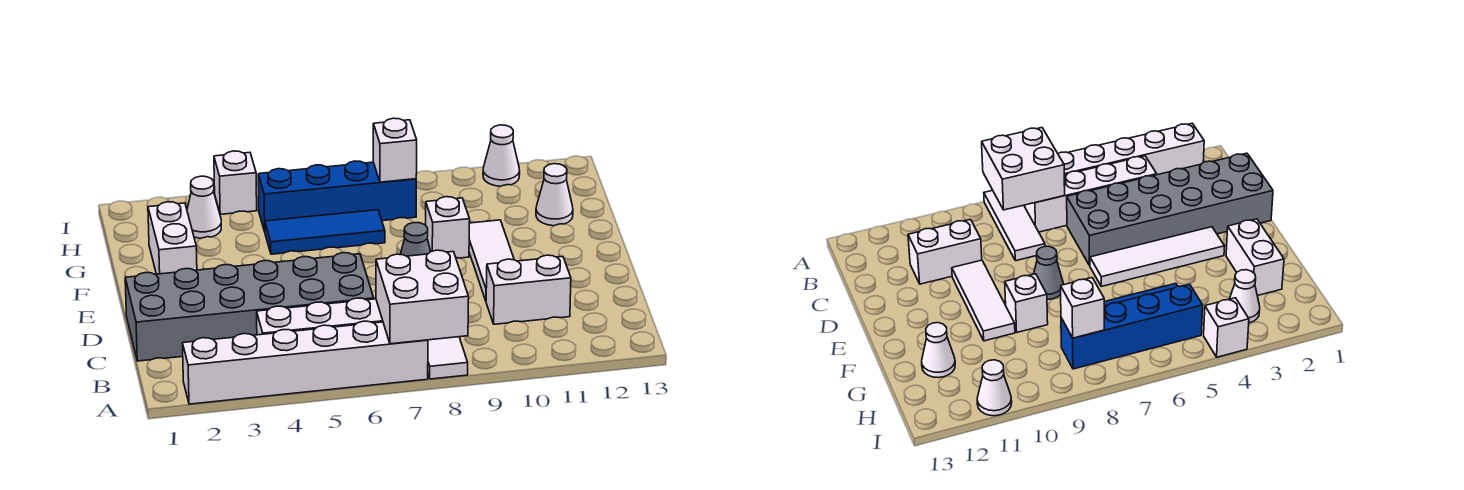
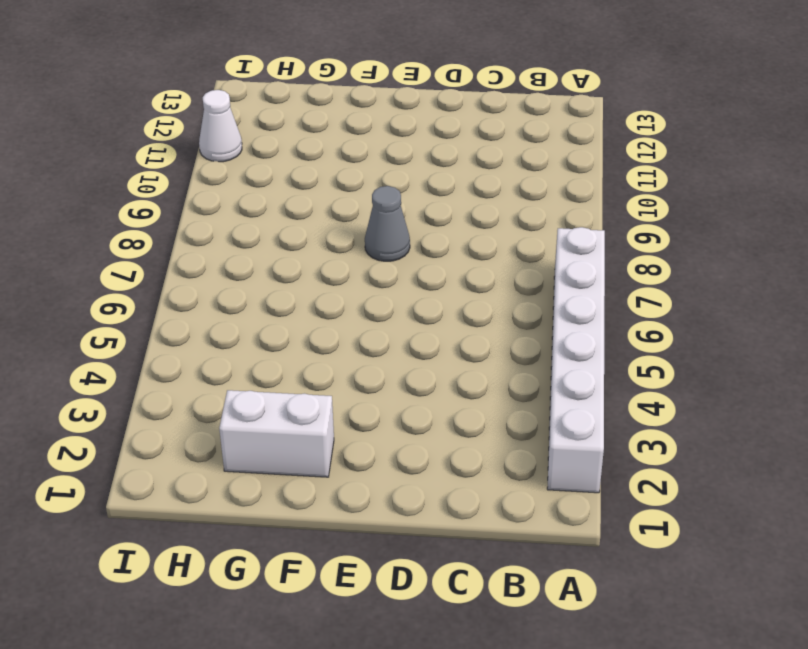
none -> white 1x3 tile [428,337,468,379]
none -> white 1x4 brick [257,298,383,335]
none -> grey 2x6 brick [125,253,374,361]

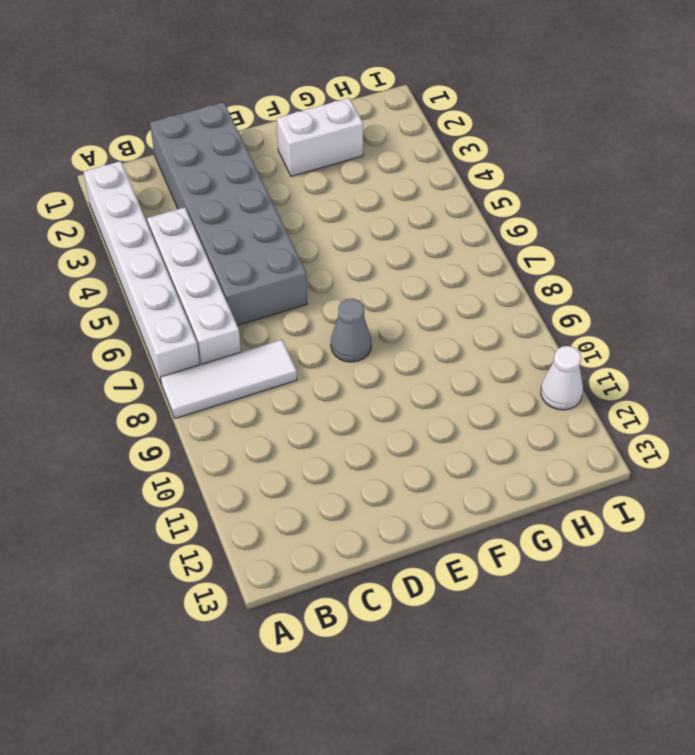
none -> white 1x2 brick [486,255,571,324]
none -> white 1x3 tile [469,220,514,301]
none -> white 1x4 tile [1090,227,1225,286]

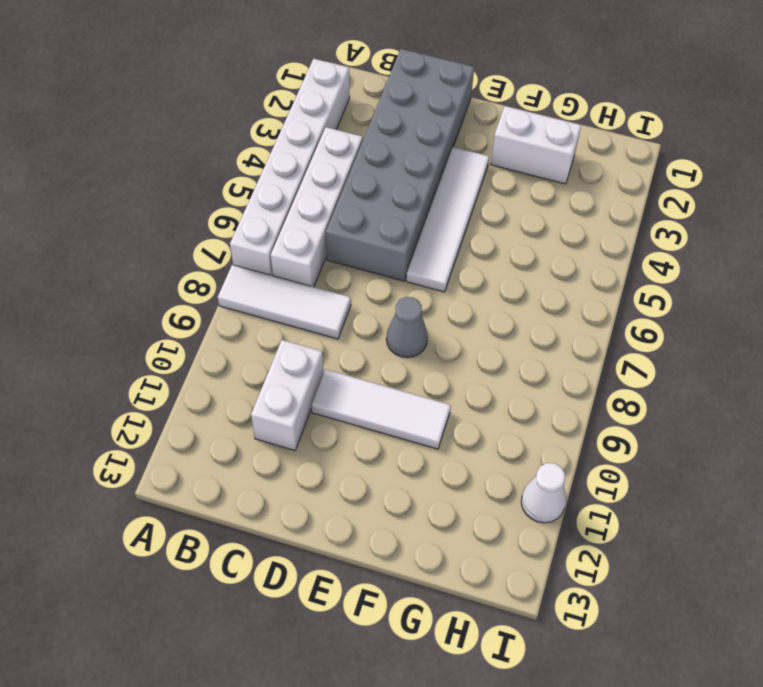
none -> white 1x1 brick [426,197,470,258]
none -> blue 1x3 tile [265,210,385,254]
none -> white 1x1 cone [536,164,573,226]

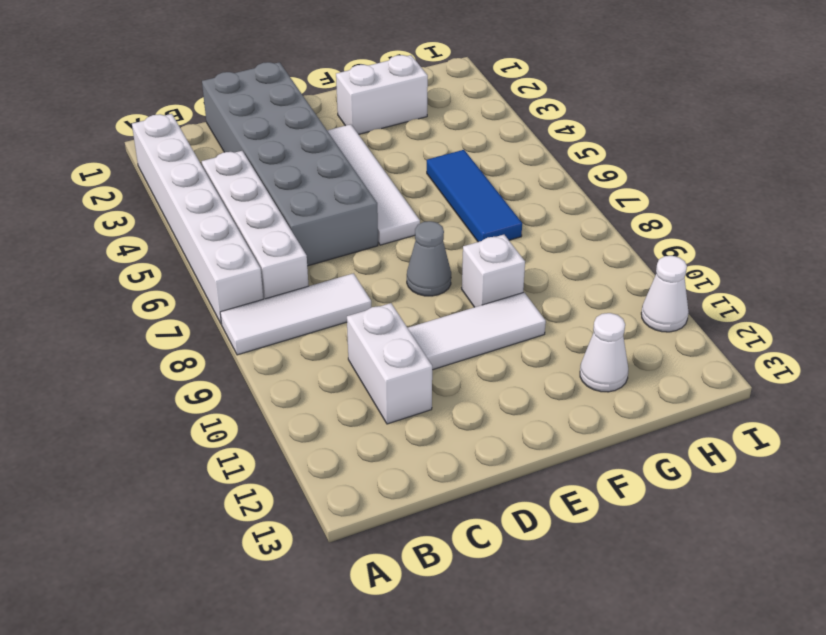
none -> white 1x1 cone [187,176,221,238]
none -> blue 1x4 brick [258,161,416,231]
none -> white 1x1 brick [214,151,257,214]

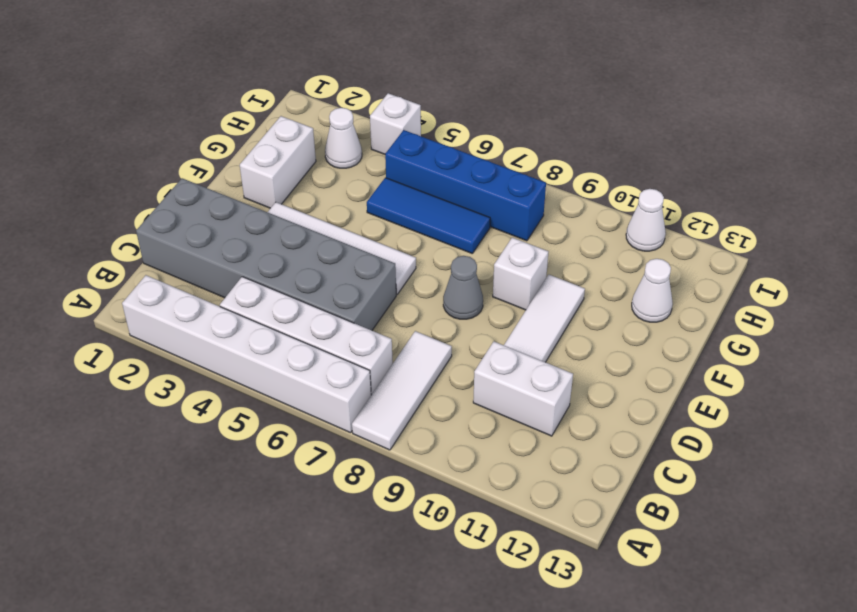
none -> white 2x2 brick [376,250,469,344]
none -> white 1x1 brick [373,118,417,182]

